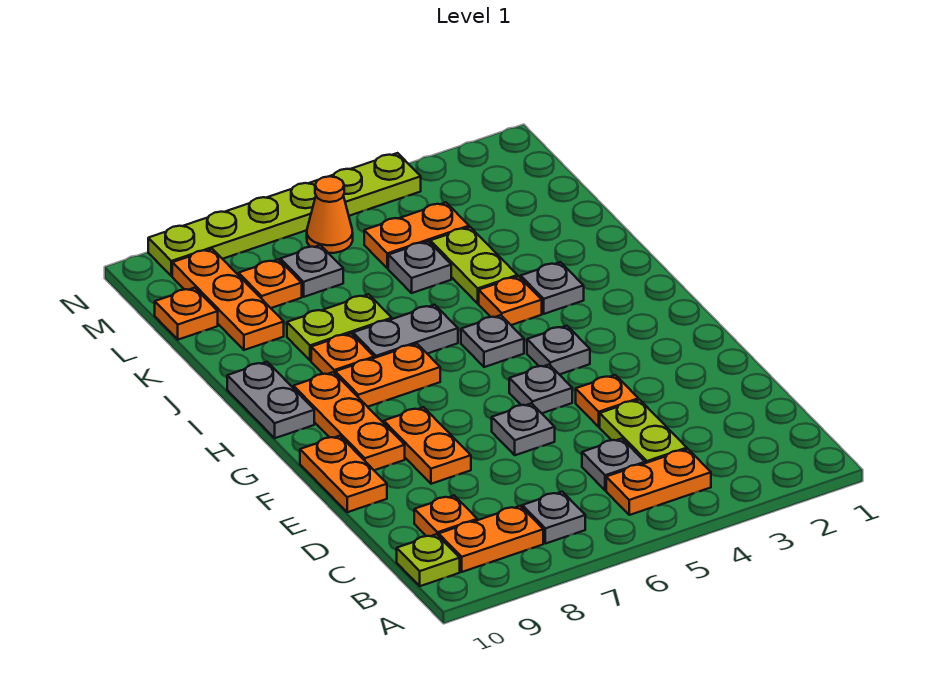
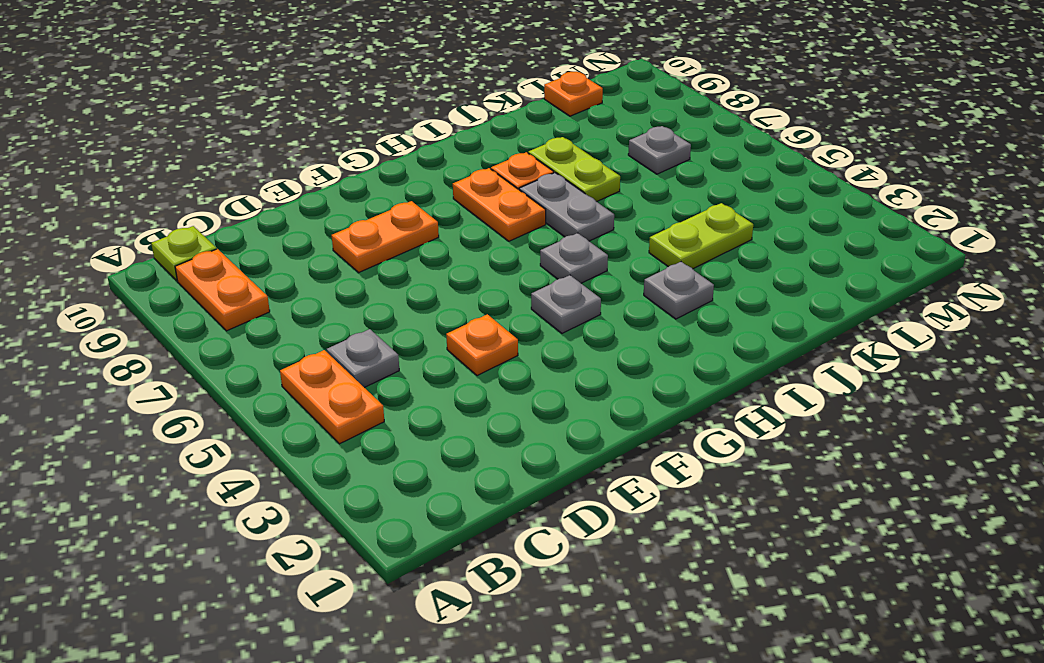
none -> grey 1x1 plate [522,492,585,544]
none -> lime 1x2 plate [600,400,687,463]
none -> orange 1x1 plate [414,495,477,536]
none -> grey 1x1 plate [492,403,555,455]

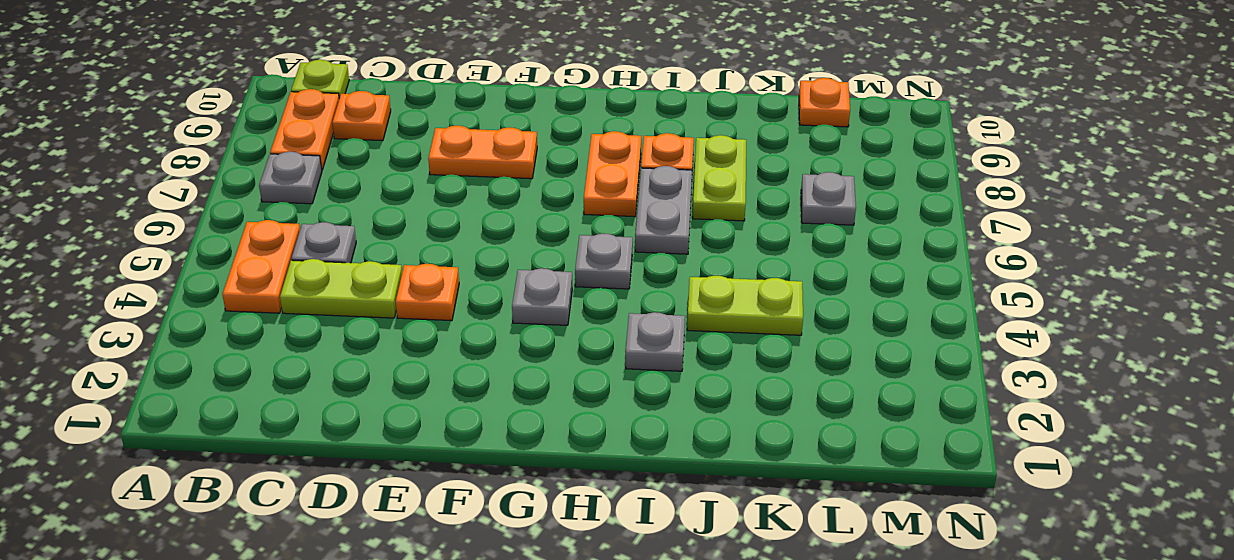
none -> grey 1x1 plate [492,403,555,455]
none -> orange 1x2 plate [300,436,387,512]
none -> grey 1x1 plate [509,365,572,413]
none -> orange 1x3 plate [293,372,405,470]

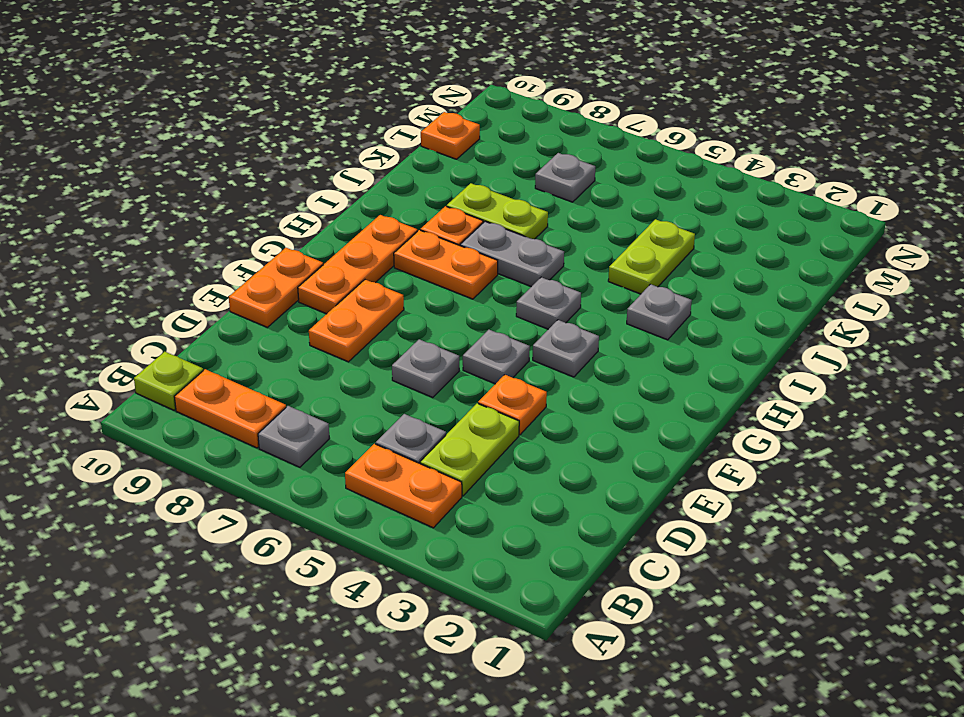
none -> orange 1x1 plate [414,495,477,536]
none -> grey 1x2 plate [227,362,314,438]
none -> orange 1x1 plate [479,276,542,325]
none -> grey 1x1 plate [388,241,451,293]

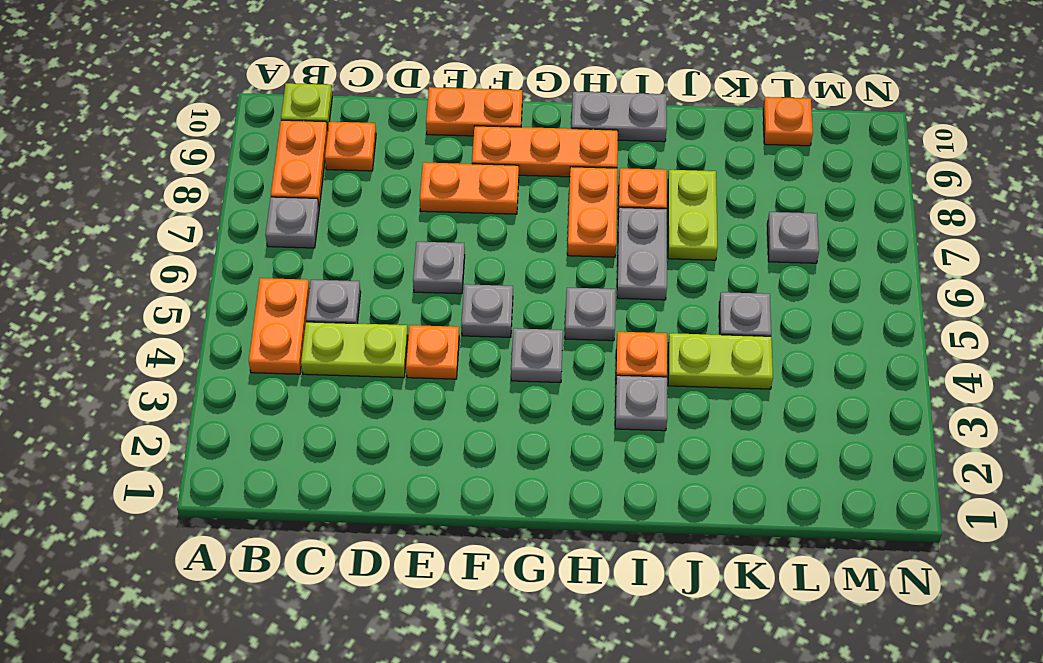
none -> orange 1x3 plate [172,249,284,350]
none -> orange 1x2 plate [364,202,469,268]
none -> orange 1x1 plate [239,259,302,308]
none -> orange 1x1 cone [307,176,353,253]

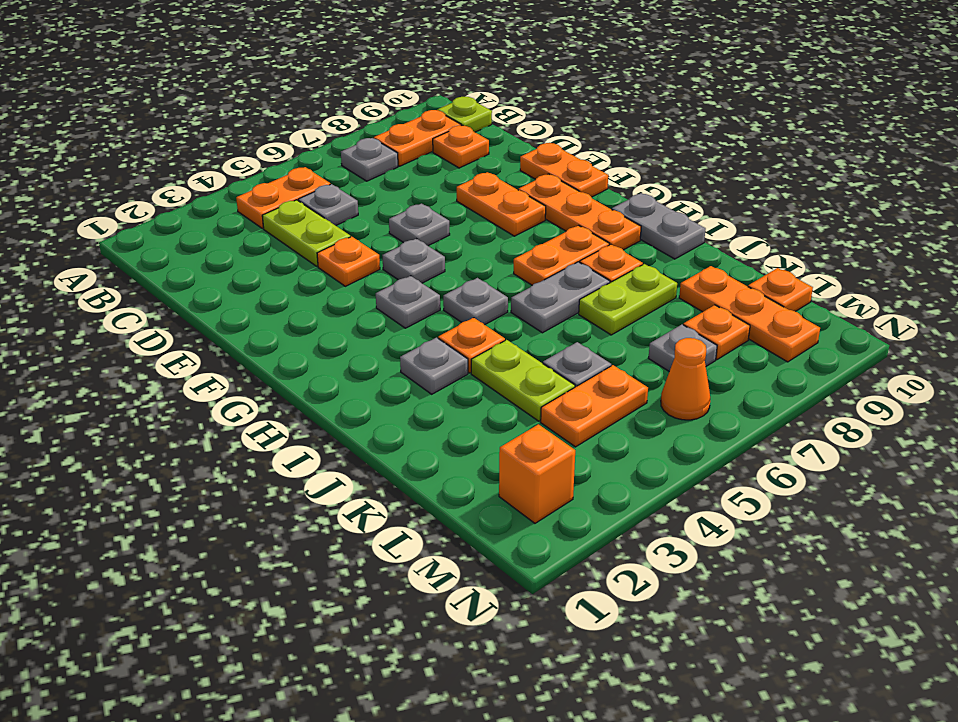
orange 1x1 brick [499,424,575,523] -> none
none -> lime 1x6 plate [148,153,421,276]

